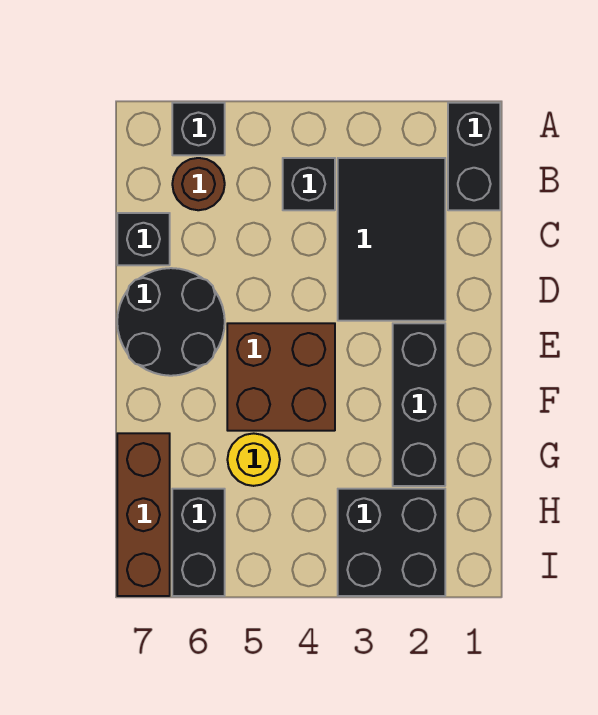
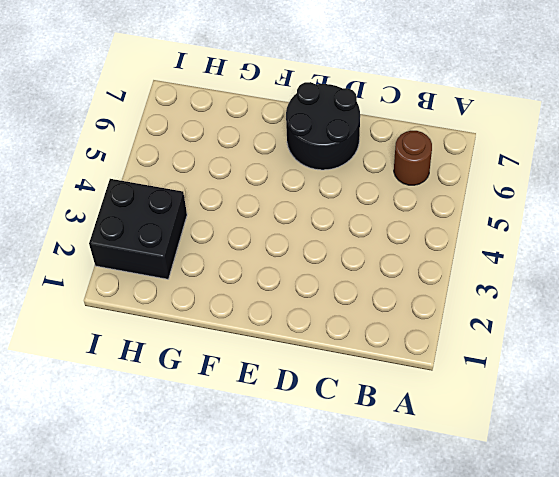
none -> black 1x2 brick [448,103,500,210]
none -> black 1x1 brick [172,103,225,155]
none -> black 2x3 tile [338,158,445,321]

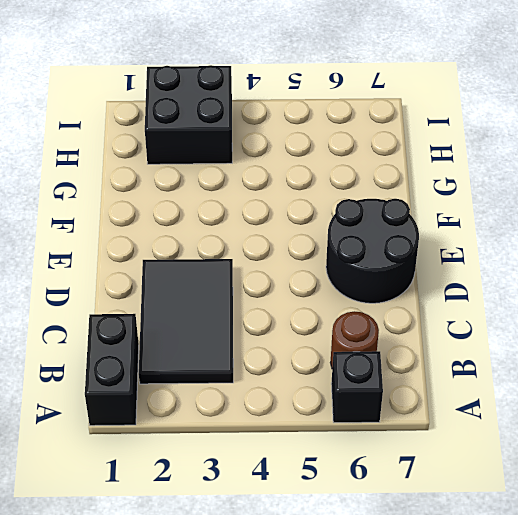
none -> black 1x1 brick [283,158,335,210]
none -> black 1x1 brick [117,213,170,265]
none -> black 1x3 brick [393,323,445,486]

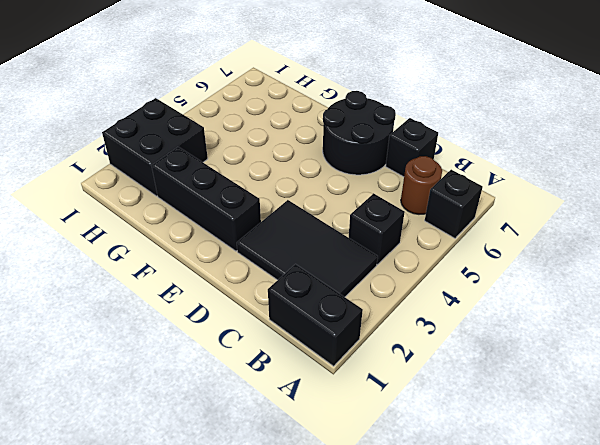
none -> brown 2x2 brick [227,323,335,431]
none -> yellow 1x1 round brick [227,433,280,486]
none -> brown 1x3 brick [117,433,170,596]

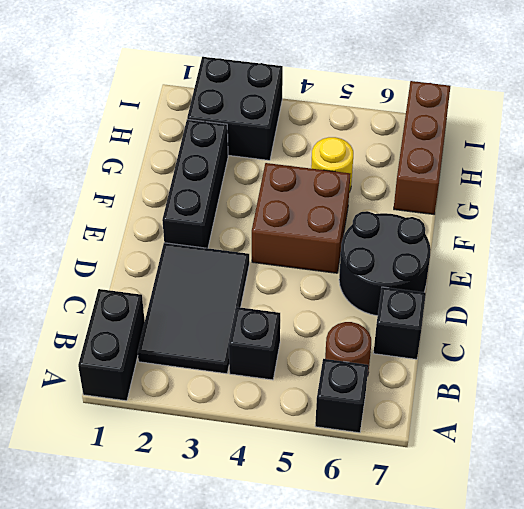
none -> black 1x2 brick [172,489,225,596]

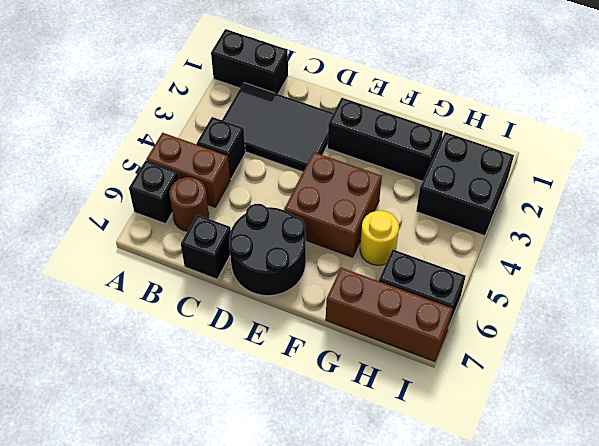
brown 1x2 brick [146,133,230,207] -> none

